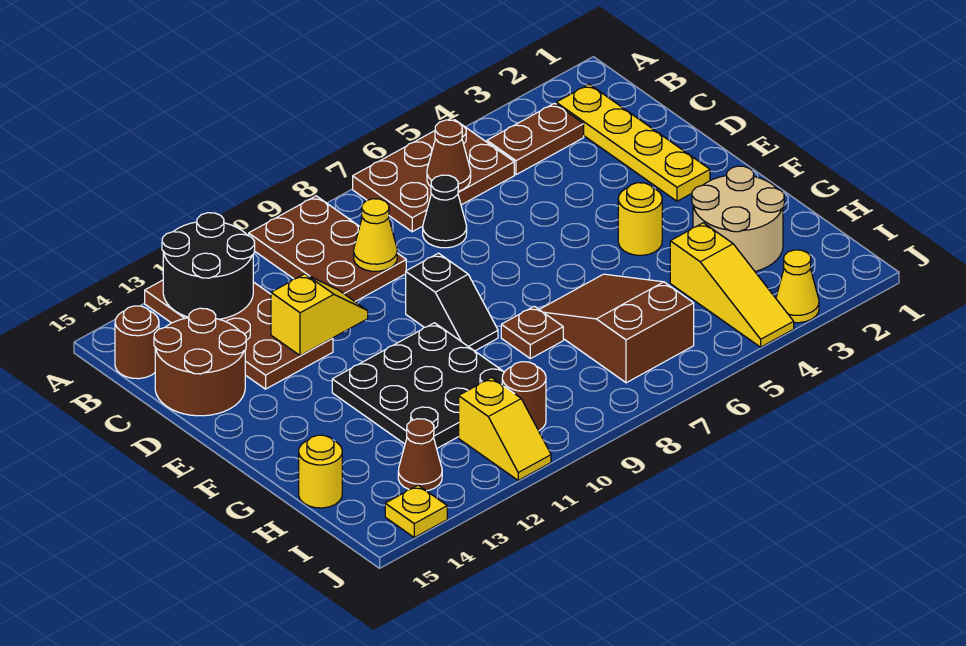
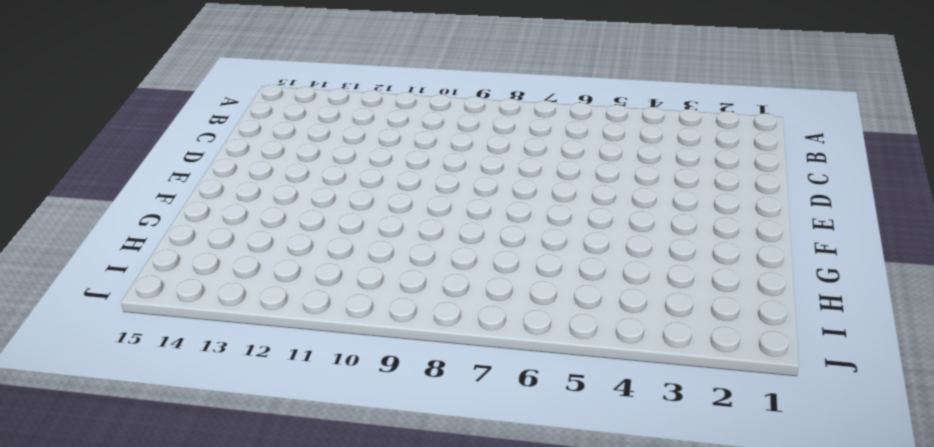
none -> brown 2x3 plate [353,120,514,232]
none -> brown 2x3 plate [249,196,406,301]
none -> brown 2x4 plate [145,280,333,389]

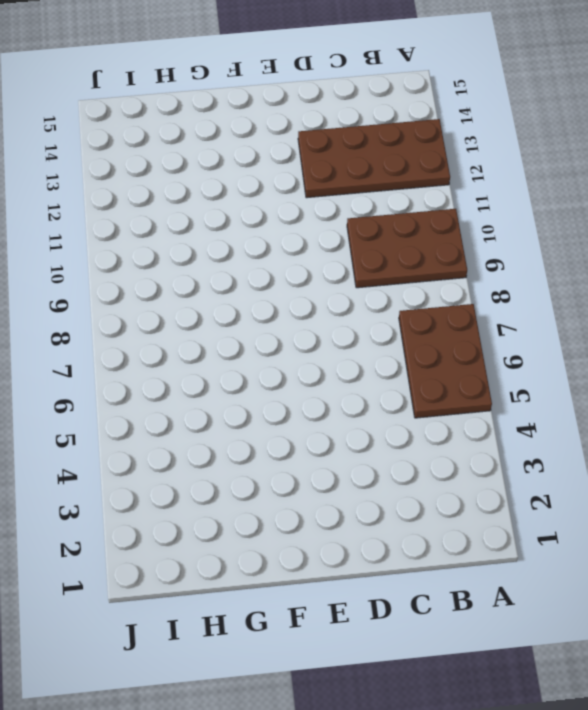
none -> yellow 1x4 plate [556,84,710,201]
none -> brown 1x2 plate [487,103,584,175]
none -> brown 1x1 round brick [115,306,159,379]

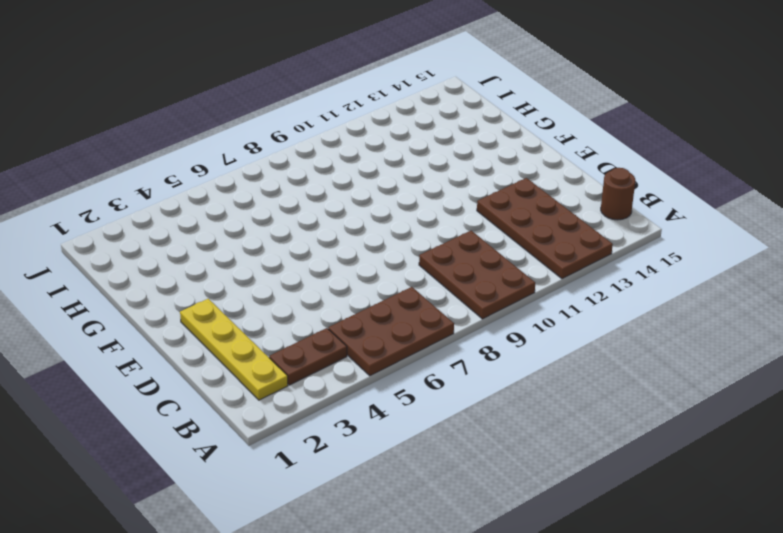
none -> black 1x1 cone [423,175,467,248]
none -> brown 2x2 round brick [154,308,246,416]
none -> black 1x2 slope [406,253,498,351]

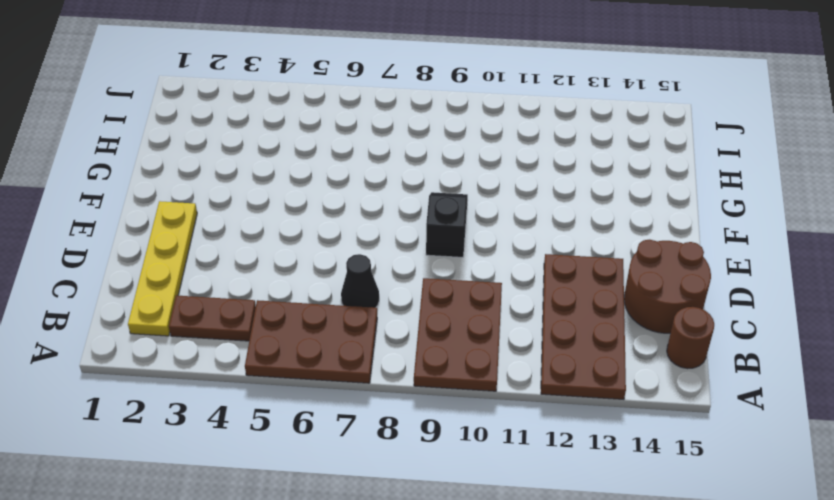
none -> yellow 1x1 round brick [618,183,662,255]
none -> black 3x3 plate [332,323,504,448]
none -> tan 2x2 round brick [692,166,784,271]

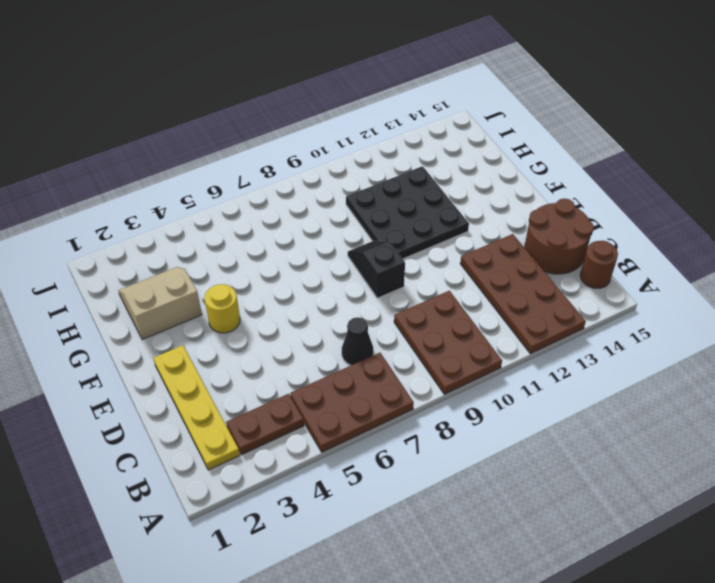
tan 2x2 slope [118,267,202,340] -> tan 2x2 round brick [692,166,784,271]
none -> brown 2x3 slope [539,274,694,383]
none -> brown 1x1 plate [501,306,563,359]
none -> yellow 1x3 slope [670,223,794,347]

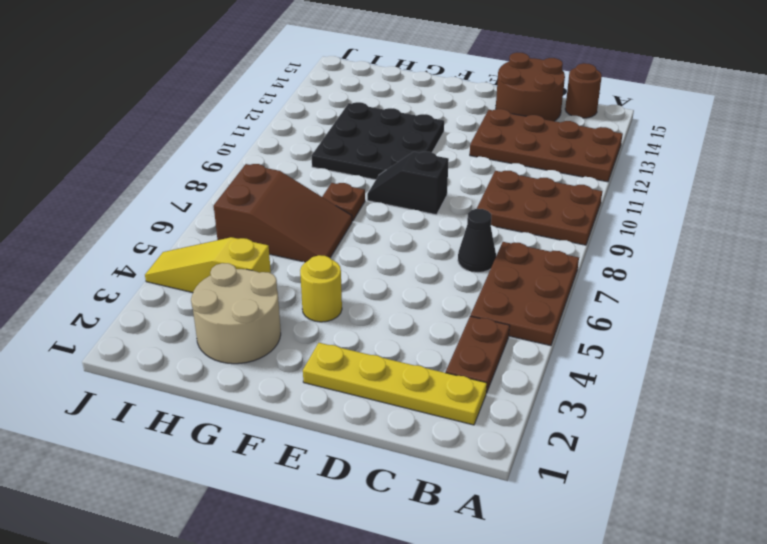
none -> yellow 1x1 round brick [299,435,342,508]
none -> brown 1x1 round brick [502,362,546,431]
none -> yellow 1x2 slope [459,378,551,480]

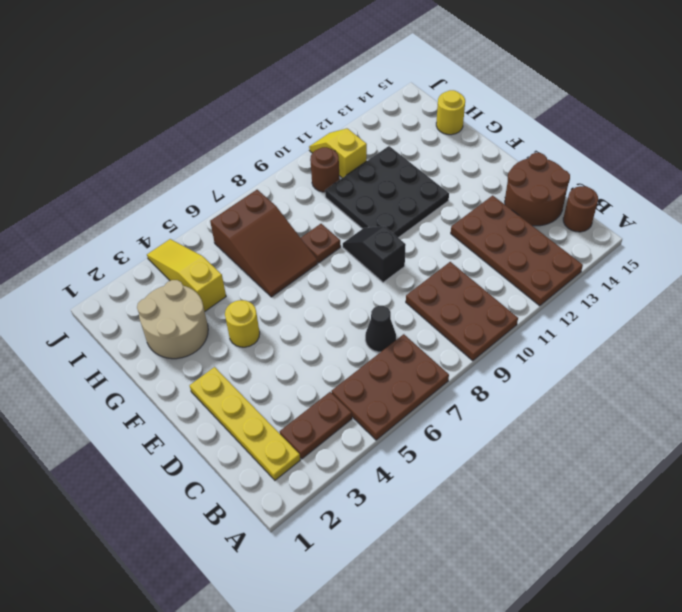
none -> brown 1x1 cone [398,419,442,491]
none -> yellow 1x1 cone [776,250,819,323]
none -> yellow 1x1 plate [385,485,447,537]

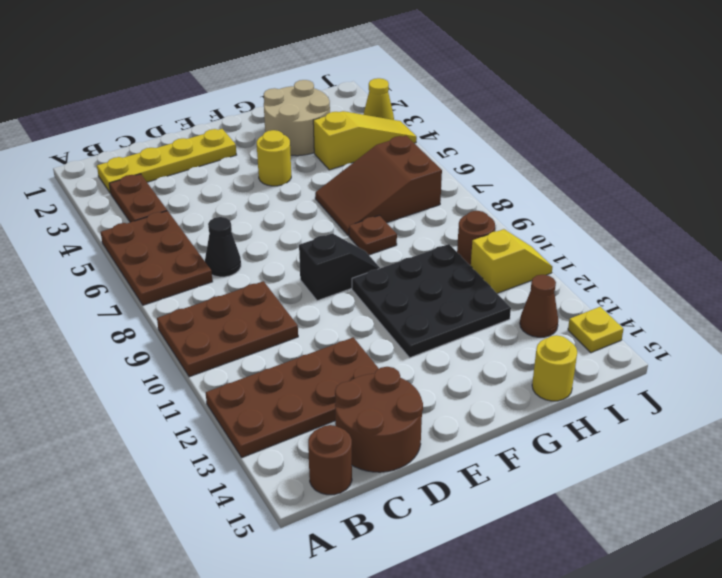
none -> black 2x2 round brick [162,213,255,319]
none -> brown 1x1 cone [427,120,471,191]
none -> yellow 1x1 cone [354,199,397,271]

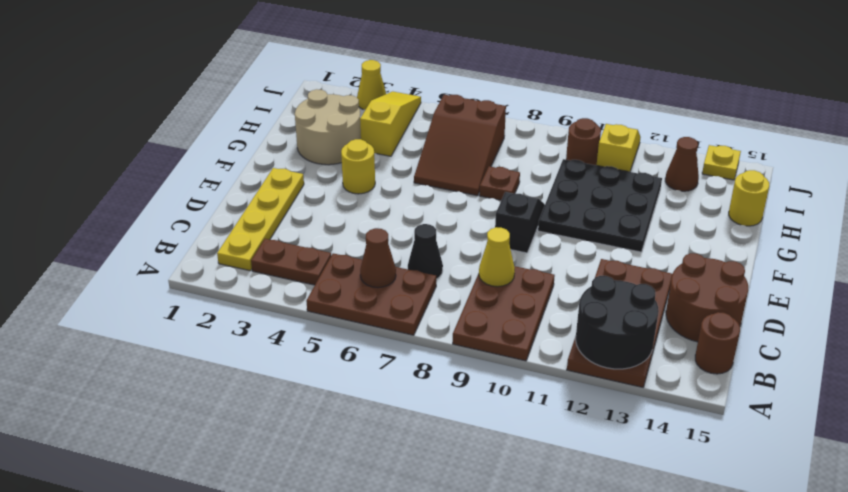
none -> yellow 1x2 slope [271,274,368,356]

